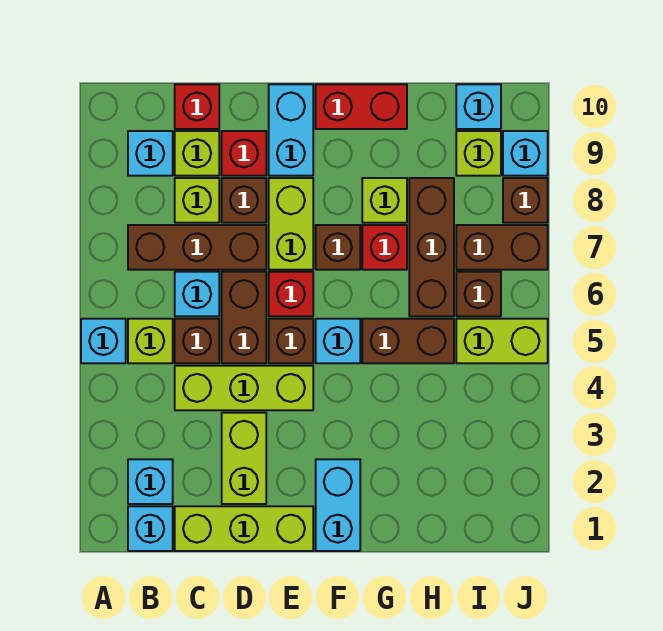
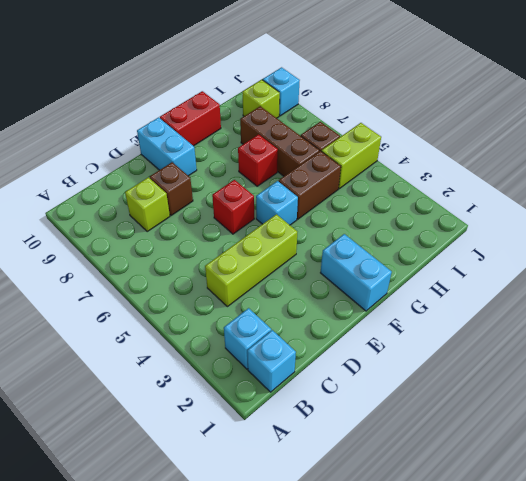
none -> cyan 1x1 brick [81,319,126,363]
none -> lime 1x1 brick [128,319,173,363]
none -> brown 1x3 brick [128,225,266,270]
none -> cyan 1x1 brick [128,131,173,176]

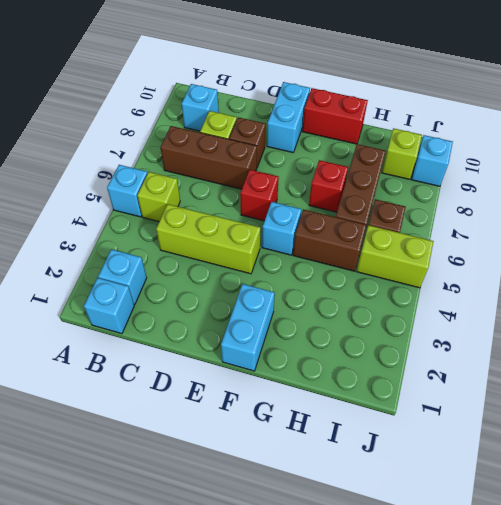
none -> lime 1x3 brick [175,506,313,551]
none -> brown 1x1 brick [175,319,219,363]
none -> cyan 1x1 brick [175,272,219,316]
none -> lime 1x1 brick [175,131,219,176]

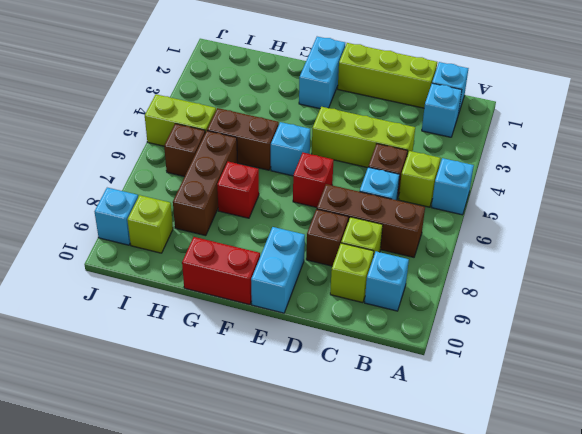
none -> red 1x1 brick [175,84,219,129]
none -> lime 1x2 brick [222,413,266,504]
none -> brown 1x2 brick [222,272,266,363]
none -> red 1x1 brick [222,131,266,176]

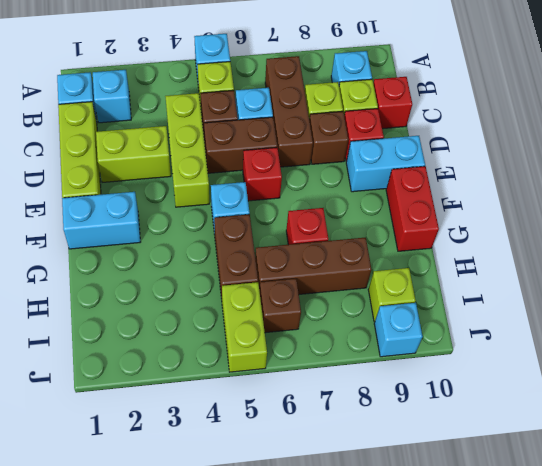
none -> brown 1x1 brick [269,319,313,363]
none -> lime 1x2 brick [269,178,313,270]
none -> brown 1x1 brick [316,225,360,270]
none -> lime 1x1 brick [362,178,407,223]

